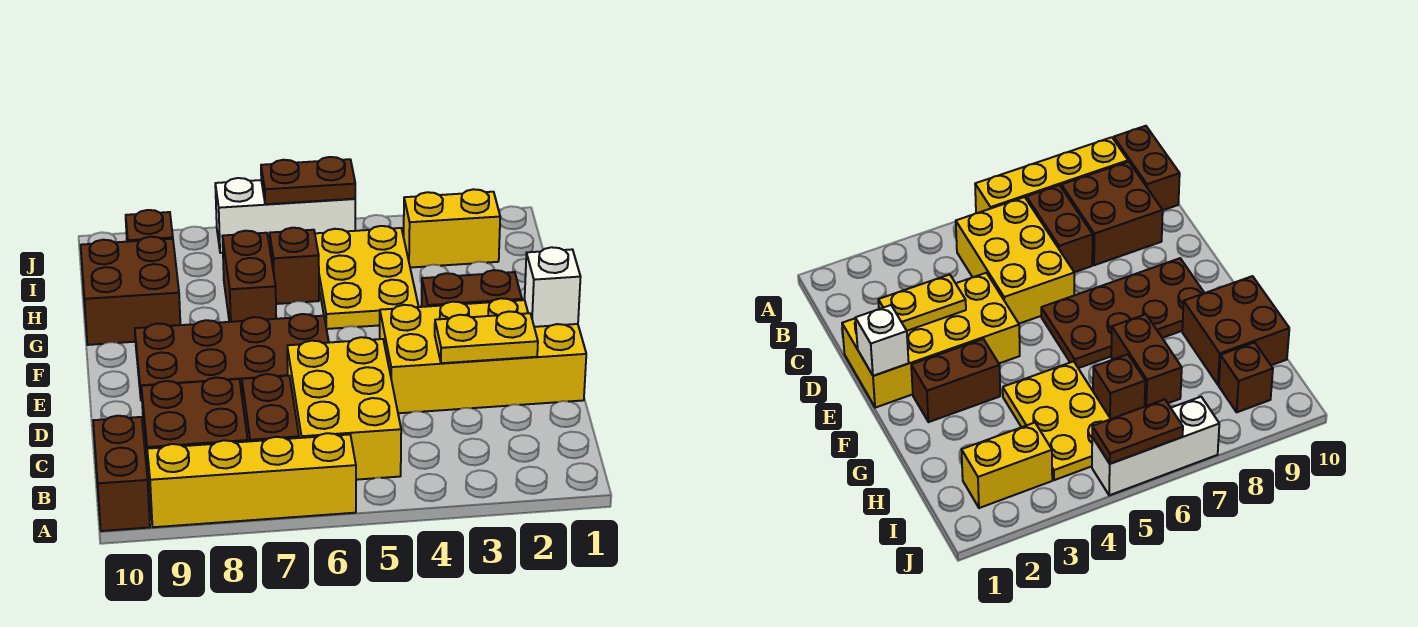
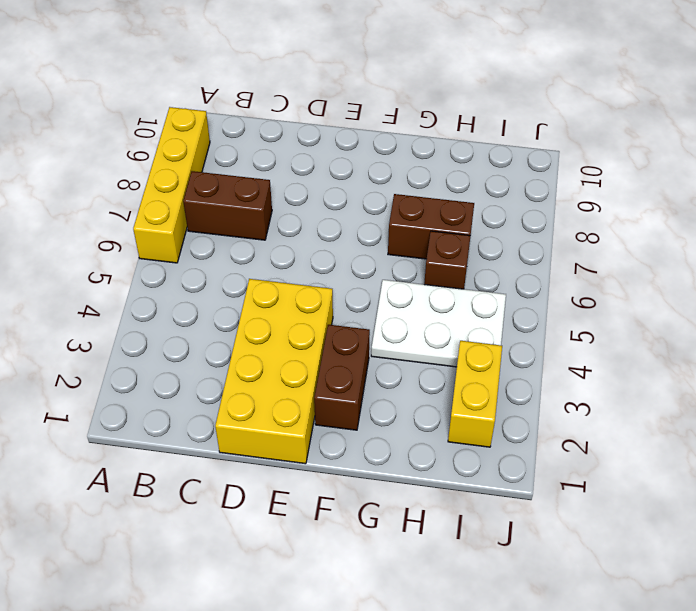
white 2x3 plate [371,280,506,367] -> yellow 2x3 plate [315,226,419,329]
none -> brown 1x2 brick [93,416,150,531]
none -> yellow 2x3 brick [287,337,401,480]
none -> brown 2x2 brick [141,378,248,484]

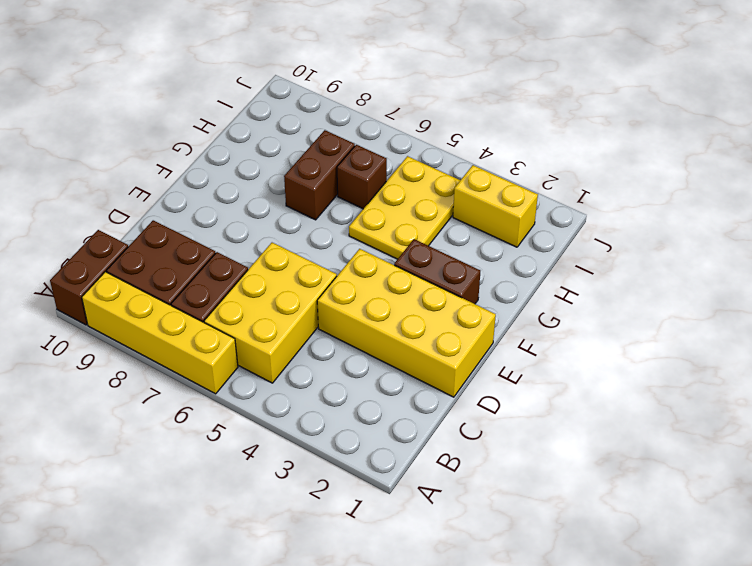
none -> brown 2x4 plate [135,314,329,400]
none -> brown 2x2 brick [81,237,180,345]
none -> brown 1x1 brick [126,210,173,242]

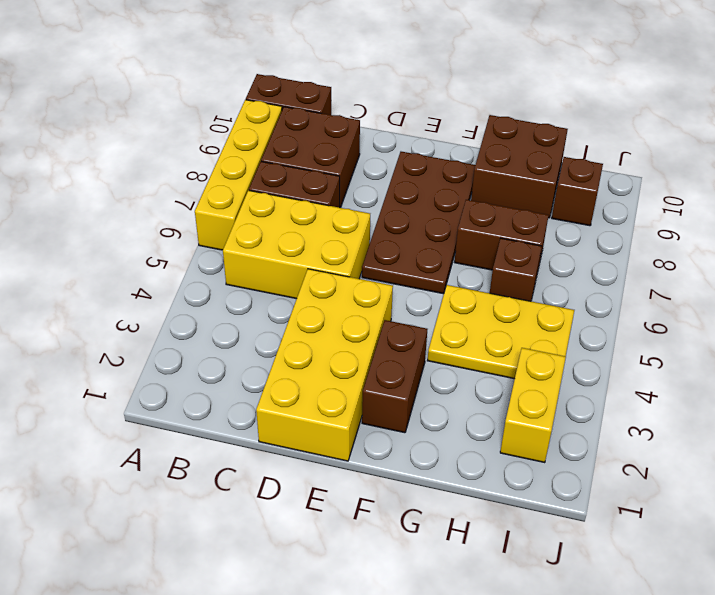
none -> white 1x3 brick [215,178,355,253]
none -> yellow 1x2 plate [435,312,538,363]
none -> white 1x1 brick [525,247,581,327]

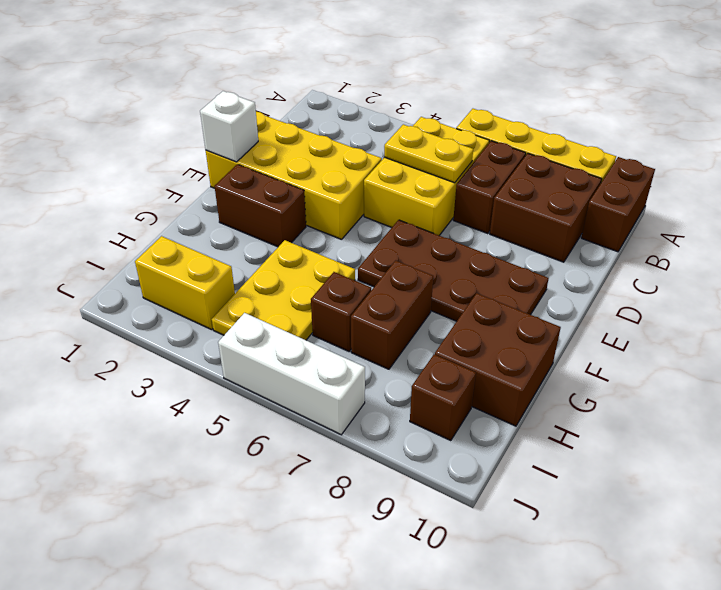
yellow 1x2 plate [384,124,473,183] -> yellow 1x2 plate moved to [435,312,538,363]
none -> brown 1x2 plate [261,157,355,204]

